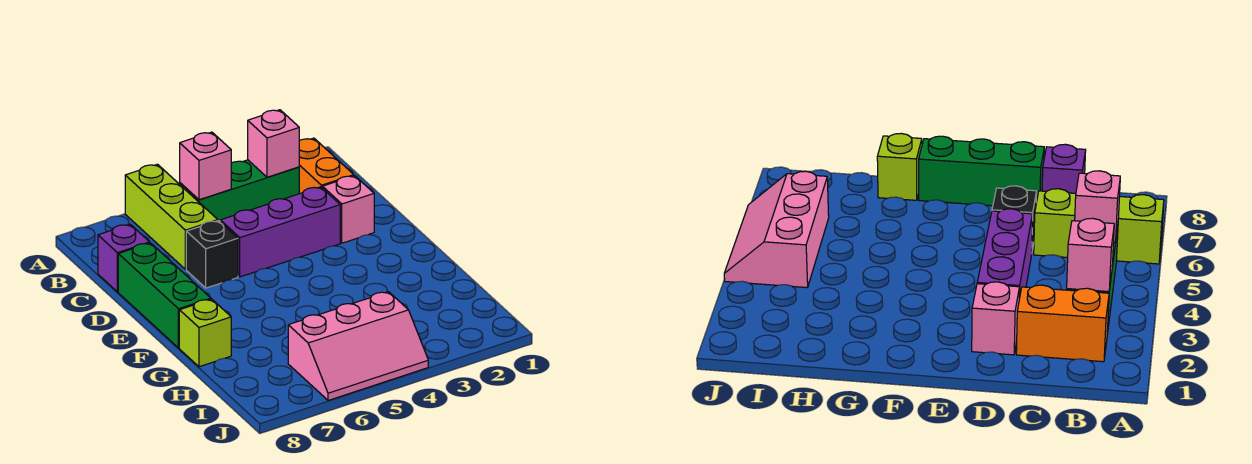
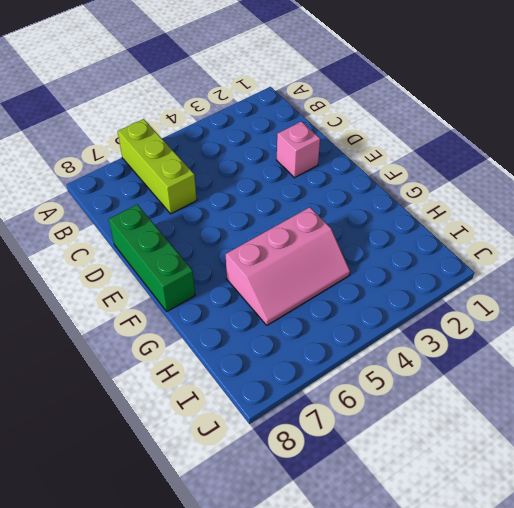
pink 2x3 slope [226,207,350,325] -> pink 2x3 slope moved to [288,292,428,401]
none -> orange 1x2 brick [299,138,354,194]
none -> green 1x3 brick [180,160,299,221]
none -> purple 1x1 brick [98,224,150,292]

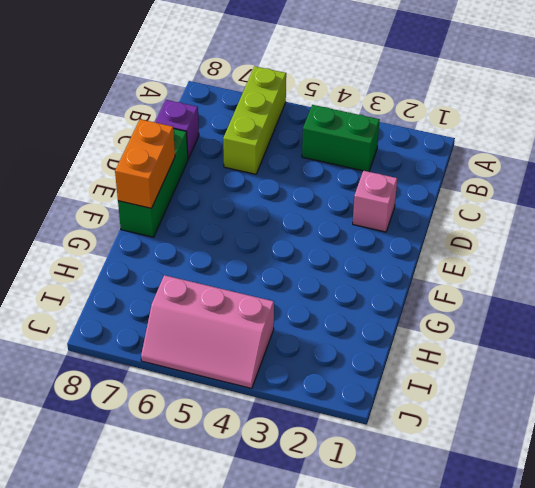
green 1x2 brick [302,105,380,172] -> green 1x3 brick [180,160,299,221]
orange 1x2 brick [115,119,175,208] -> orange 1x2 brick moved to [299,138,354,194]
none -> purple 1x3 brick [220,187,340,277]
none -> black 1x1 brick [186,221,238,288]
none -> lime 1x1 brick [179,299,231,367]

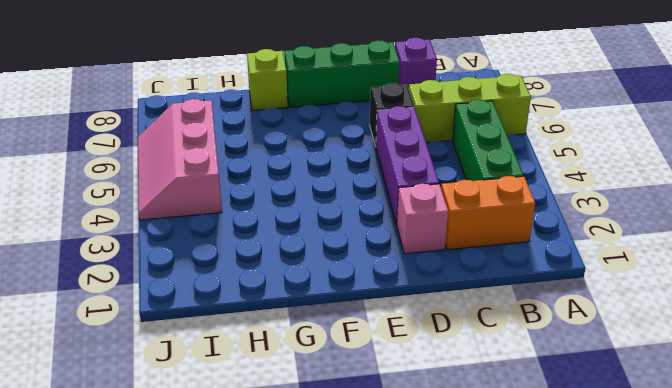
none -> pink 1x1 brick [248,110,299,177]
none -> pink 1x1 brick [180,132,231,200]

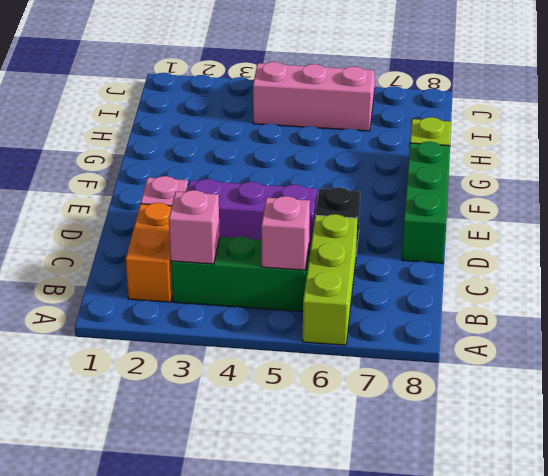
none -> purple 1x1 brick [98,224,150,292]

